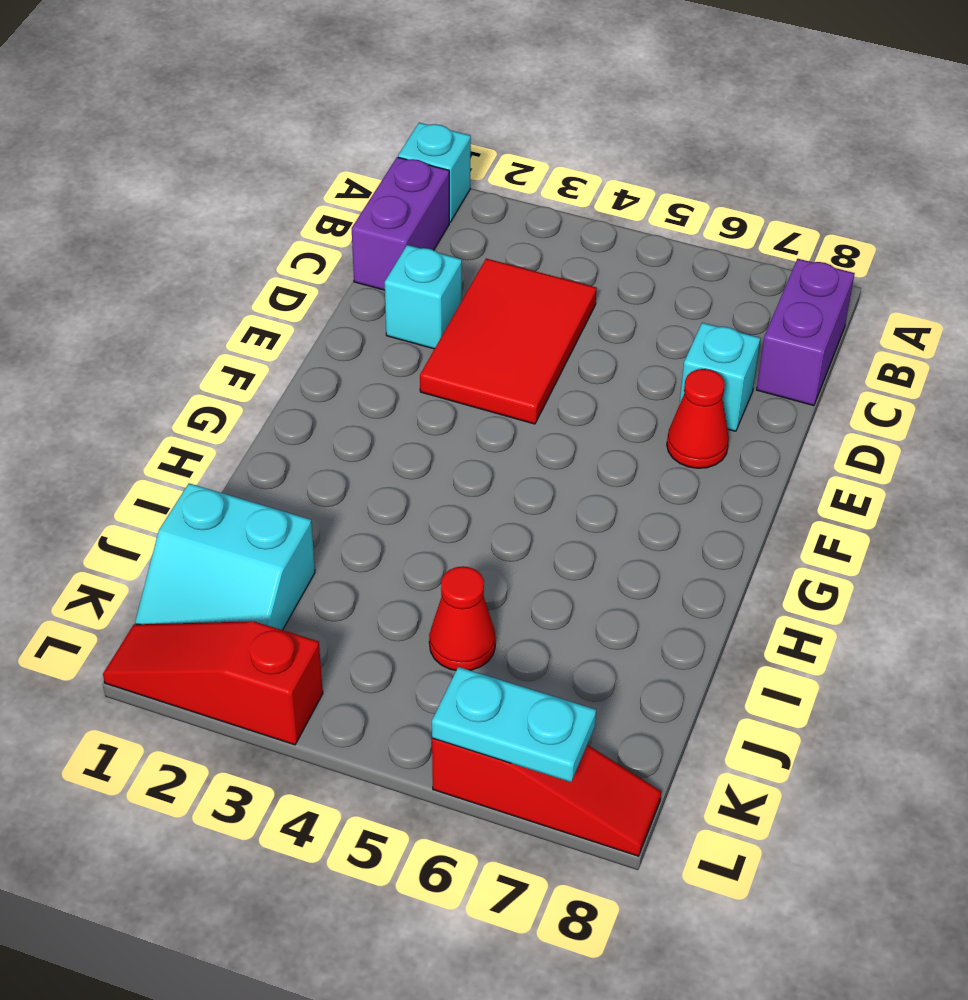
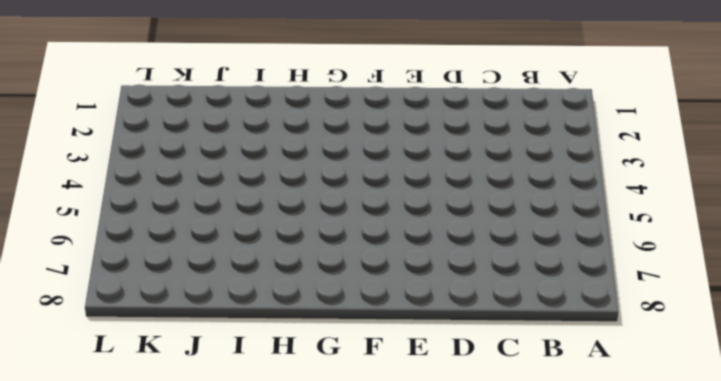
none -> cyan 1x1 brick [398,123,471,222]
none -> purple 1x2 brick [352,157,449,290]
none -> purple 1x2 brick [757,259,855,406]

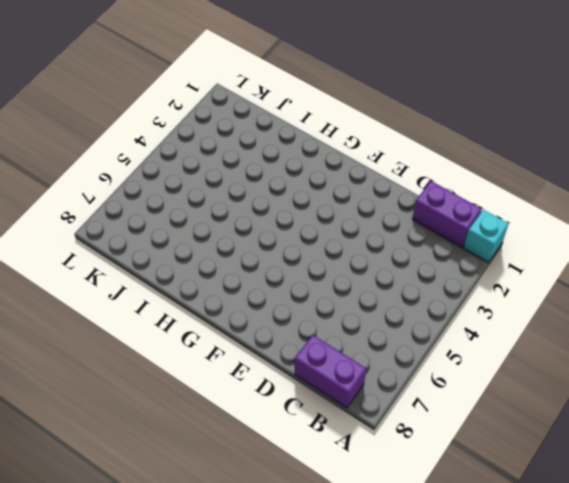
none -> red 2x3 tile [420,259,597,424]
none -> cyan 1x1 brick [385,245,462,349]
none -> cyan 1x1 brick [679,323,760,431]

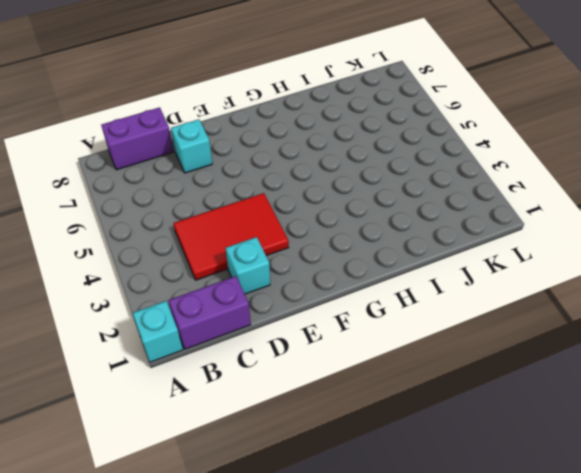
none -> red 1x1 cone [667,369,729,468]
none -> cyan 2x2 slope [135,483,315,630]
none -> red 1x1 cone [429,566,496,670]

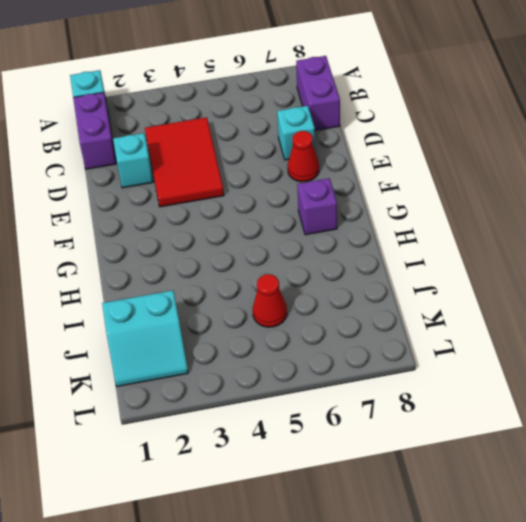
purple 1x1 brick [297,178,337,235] -> none
none -> red 1x3 slope [103,621,323,745]
none -> red 1x3 slope [432,738,661,856]
none -> cyan 1x2 plate [432,667,596,782]

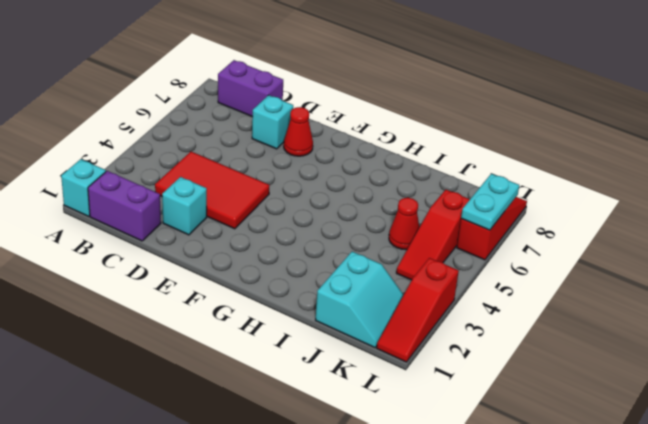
red 1x3 slope [396,190,470,280] -> none

